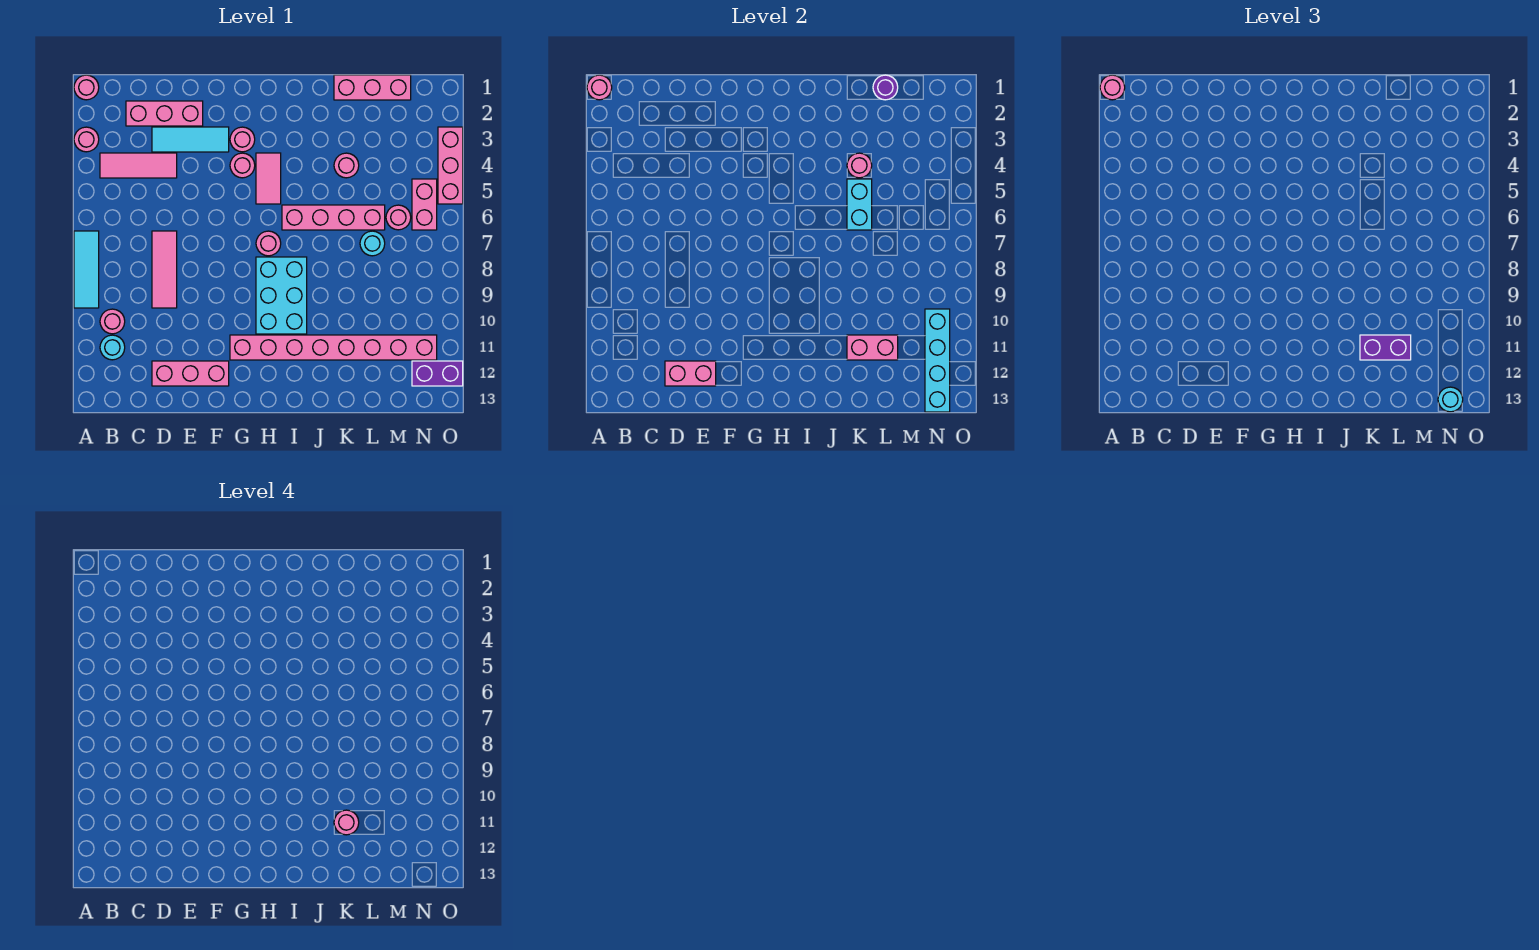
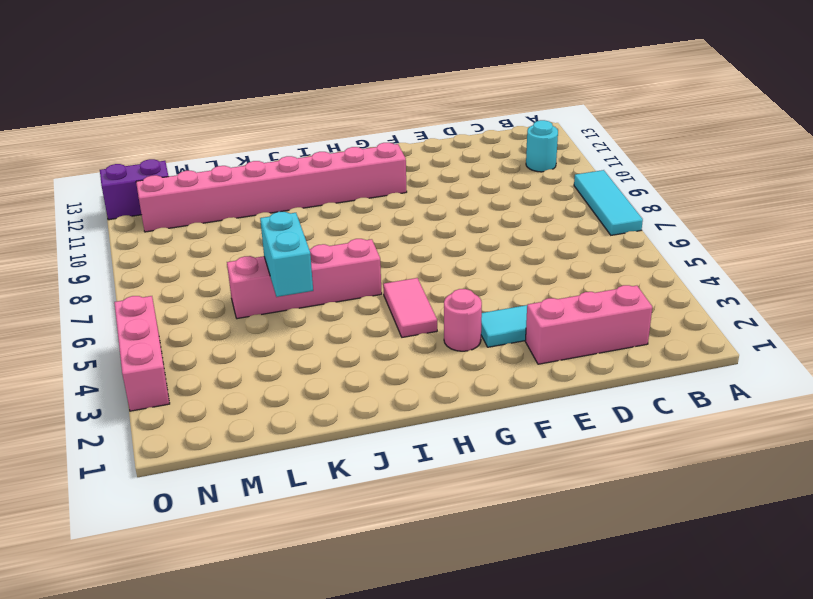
none -> pink 1x1 round brick [74,75,99,100]
none -> pink 1x1 round brick [74,127,99,152]
none -> pink 1x3 tile [100,153,177,178]
none -> pink 1x1 round brick [100,309,125,334]

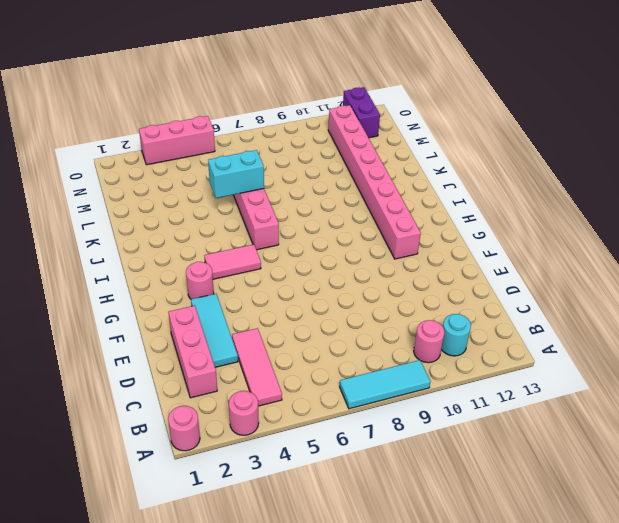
none -> pink 1x3 tile [152,231,177,308]
none -> pink 1x3 brick [152,361,229,386]
none -> pink 1x1 round brick [230,153,255,178]
none -> pink 1x1 round brick [256,231,281,256]

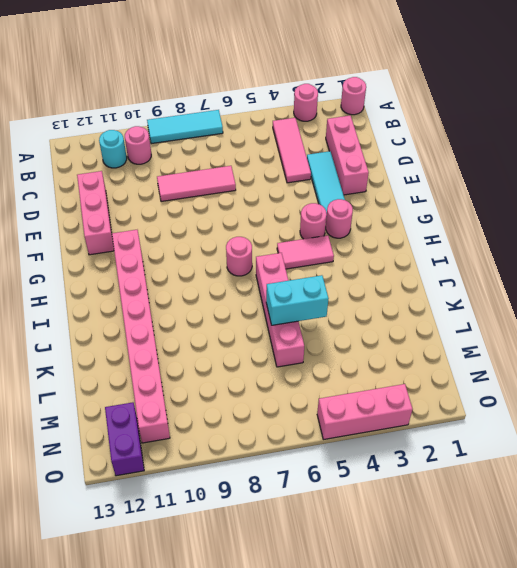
none -> cyan 2x3 brick [256,257,307,334]
none -> pink 1x3 brick [334,75,411,100]
none -> pink 1x1 round brick [334,153,359,178]
none -> cyan 1x1 round brick [360,231,385,256]

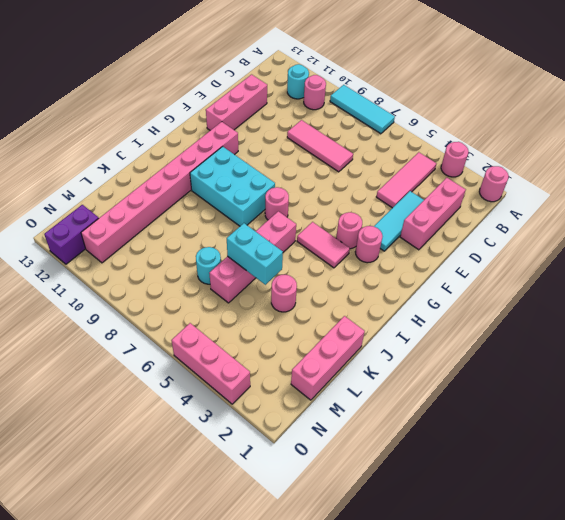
none -> pink 1x1 round brick [386,205,411,230]
none -> pink 1x2 brick [412,179,437,230]
none -> pink 1x1 round brick [587,75,612,100]
none -> pink 1x2 brick [665,361,716,386]

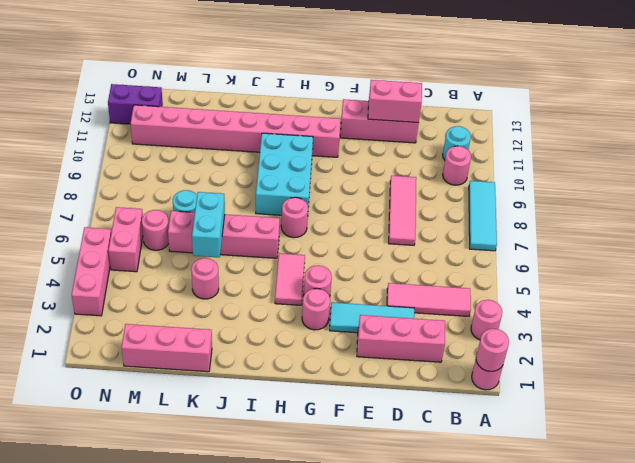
none -> pink 1x1 round brick [847,153,872,178]
none -> pink 1x2 brick [847,335,898,360]
none -> purple 1x1 round brick [873,75,898,100]
none -> cyan 1x4 brick [925,309,950,412]

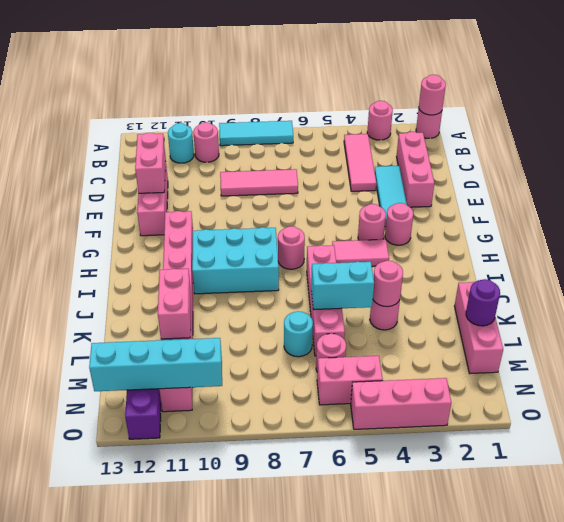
none -> pink 1x1 round brick [1100,75,1125,100]
none -> purple 1x2 brick [1360,335,1411,360]
none -> cyan 1x1 round brick [1438,387,1463,412]
none -> pink 1x1 round brick [334,810,359,835]

